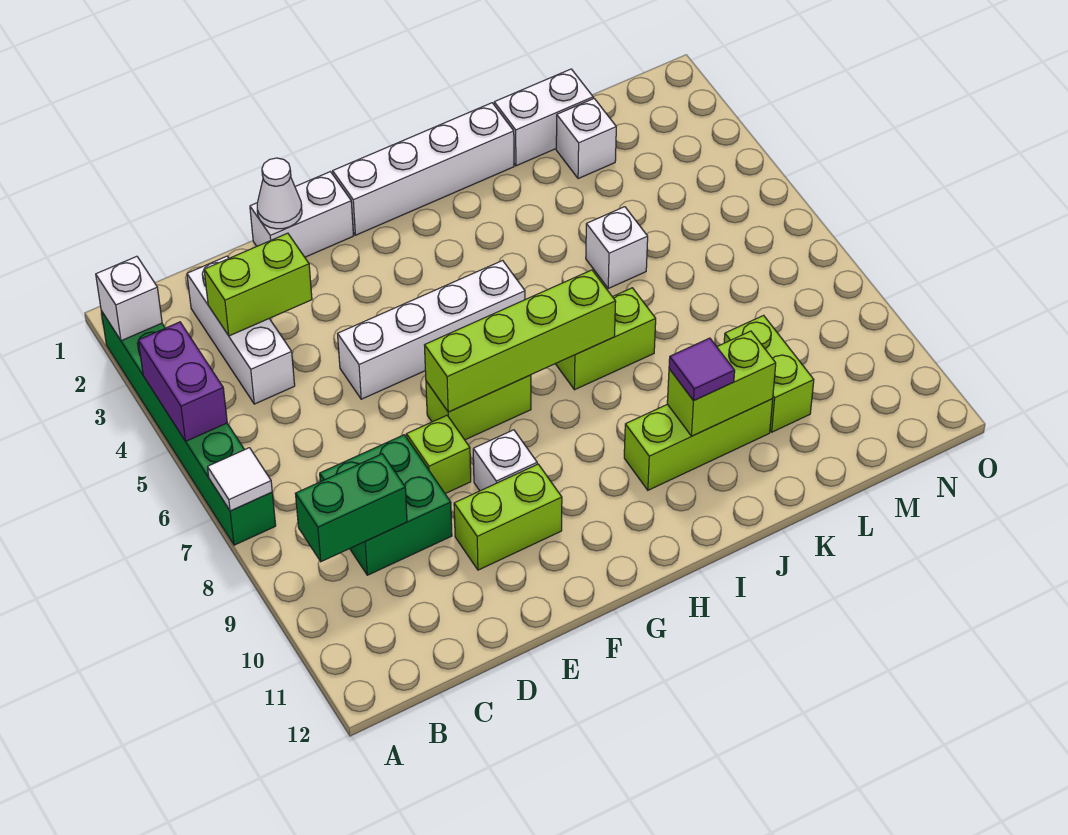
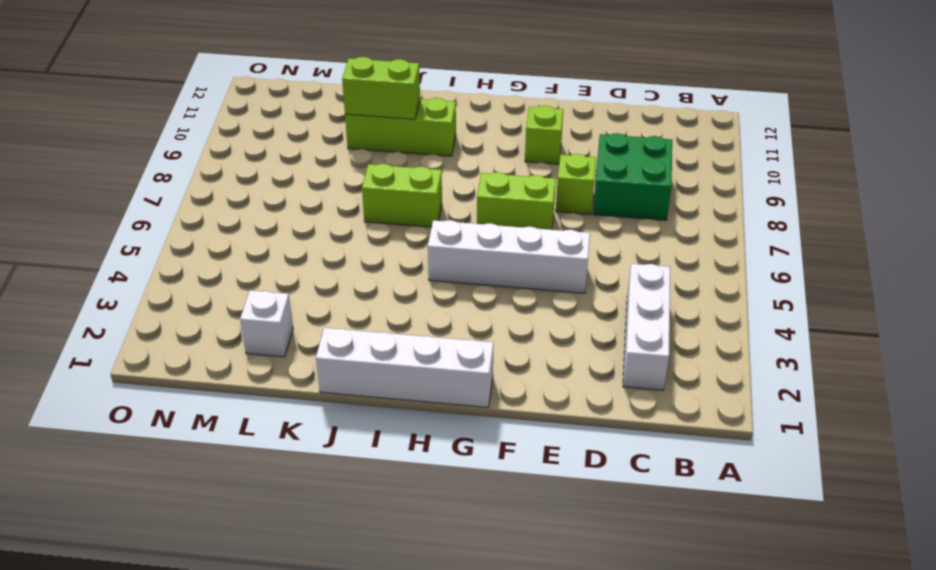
lime 1x1 brick [525,106,563,164] -> lime 1x2 brick [454,464,562,570]
none -> green 1x6 brick [101,311,276,545]
none -> white 1x2 brick [250,172,354,257]
none -> white 1x1 brick [473,430,537,491]

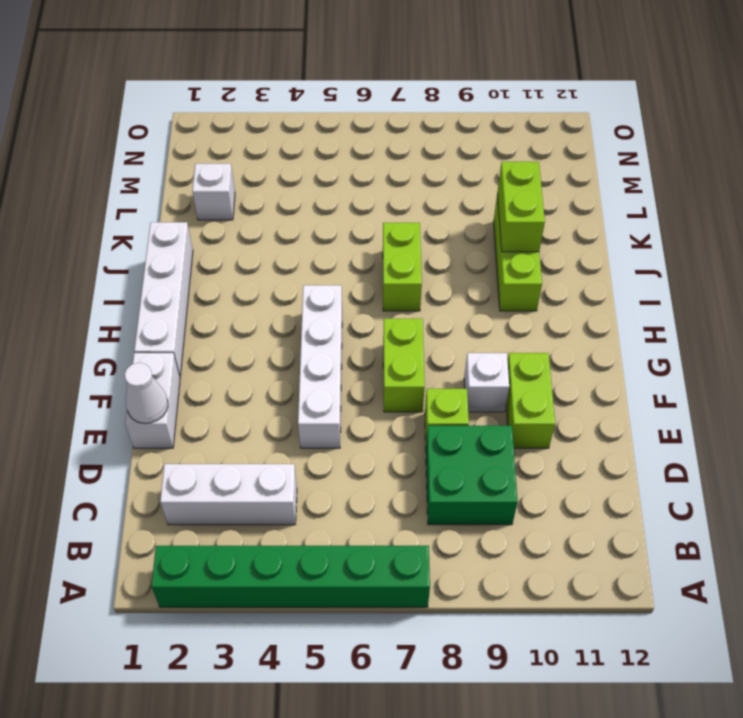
none -> white 1x2 brick [494,69,593,166]
none -> white 1x1 brick [586,207,648,288]
none -> lime 1x2 brick [724,315,814,432]

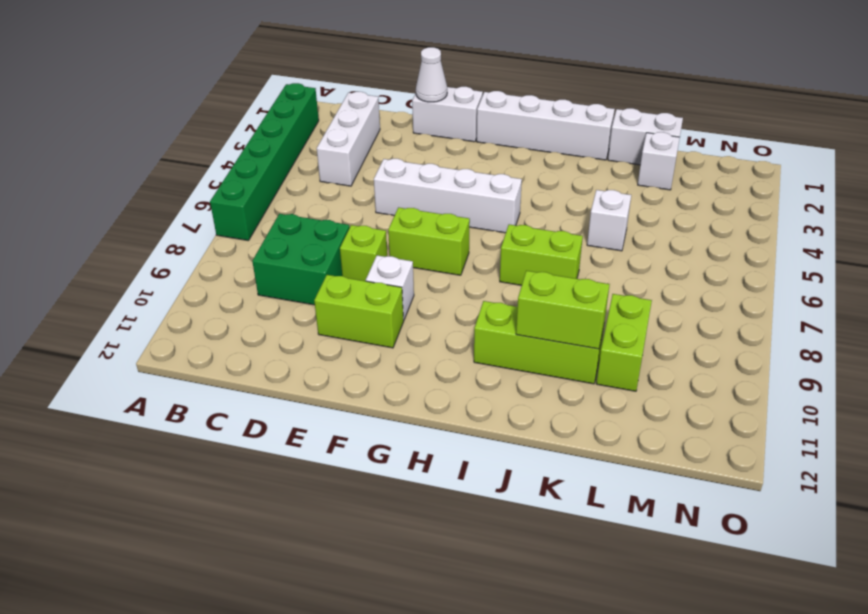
none -> white 1x1 brick [96,256,162,341]
none -> purple 1x2 brick [138,322,227,441]
none -> white 1x1 tile [208,448,272,511]

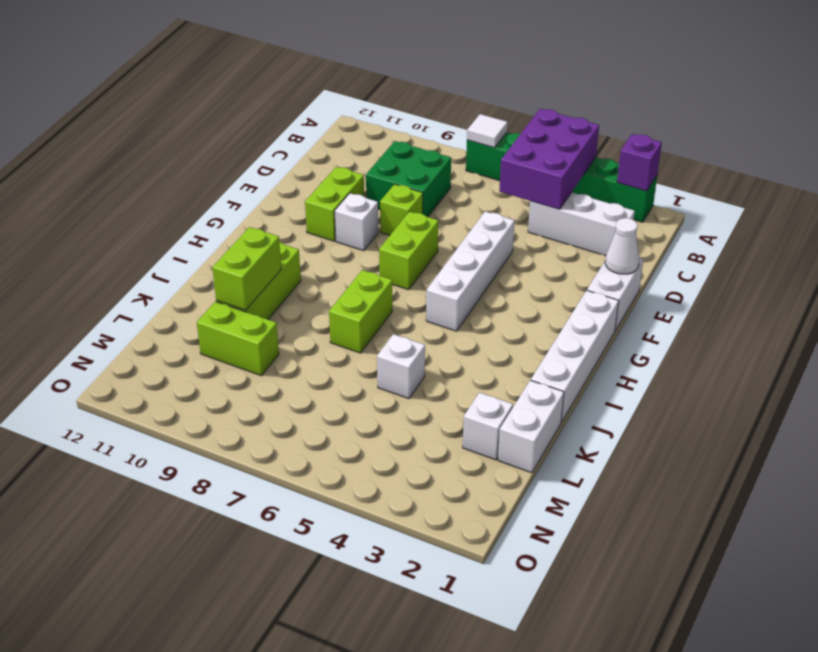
purple 1x1 brick [617,134,662,191] -> white 1x1 brick [96,256,162,341]
purple 2x3 brick [499,109,599,209] -> purple 1x2 brick [138,322,227,441]
none -> green 1x2 brick [295,454,407,562]
none -> lime 1x2 brick [204,233,312,336]
none -> lime 1x4 brick [424,270,616,412]

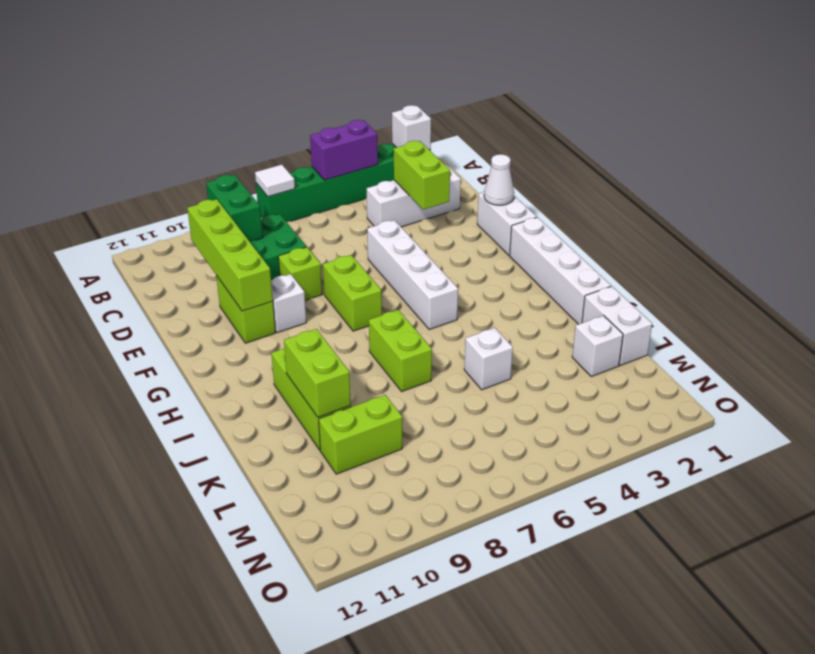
lime 1x4 brick [187,199,273,311] -> lime 1x4 brick moved to [424,270,616,412]
none -> purple 1x1 tile [669,338,735,401]

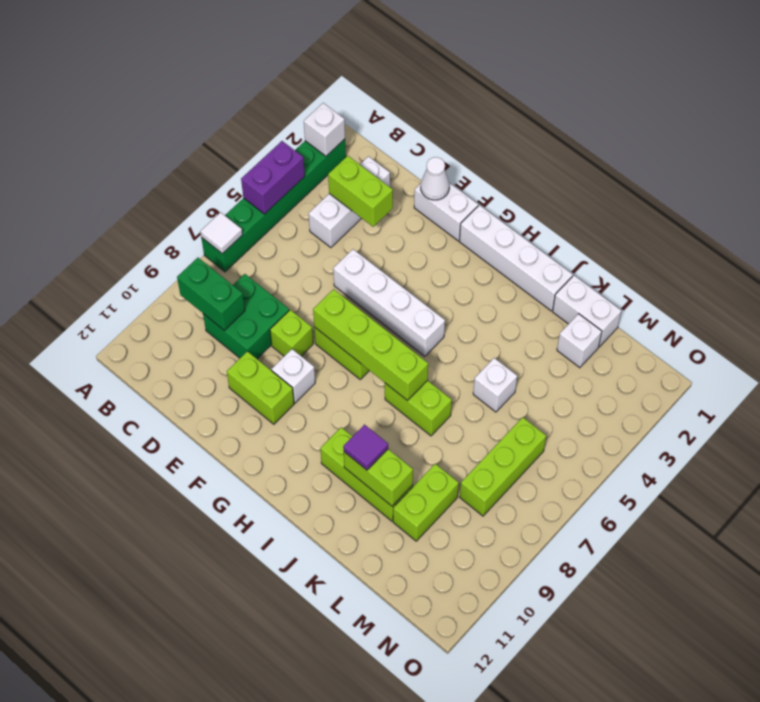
lime 1x3 brick [460,417,546,516] -> none

